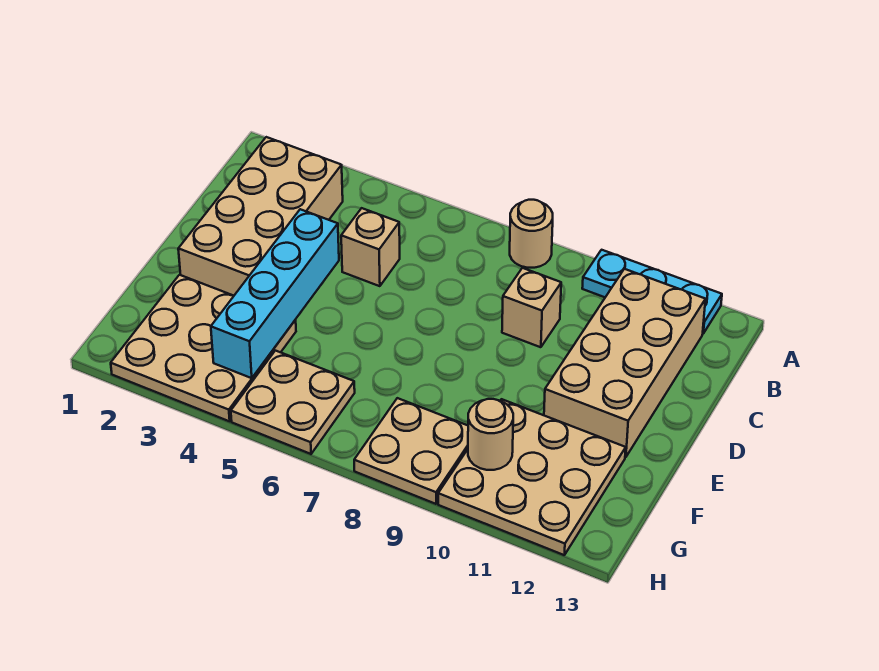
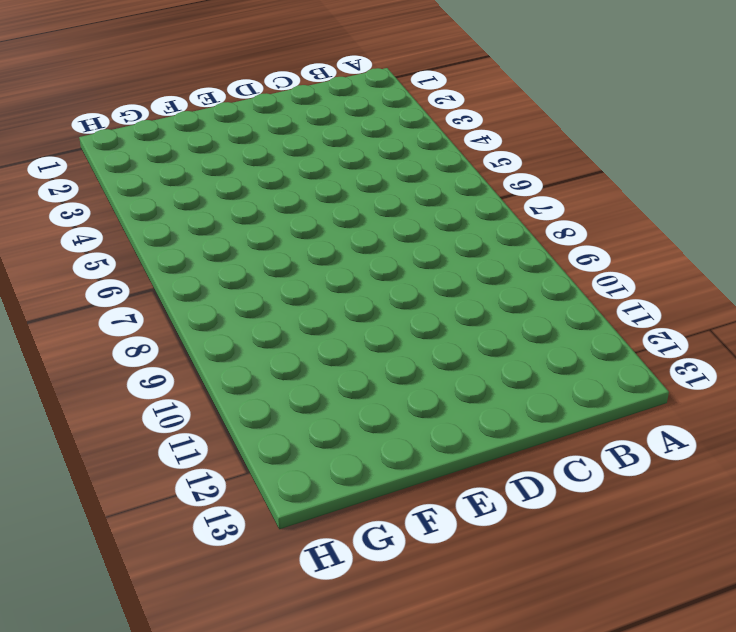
none -> tan 1x1 round brick [510,200,553,268]
none -> cyan 1x3 plate [582,250,722,334]
none -> tan 2x4 brick [178,137,343,296]

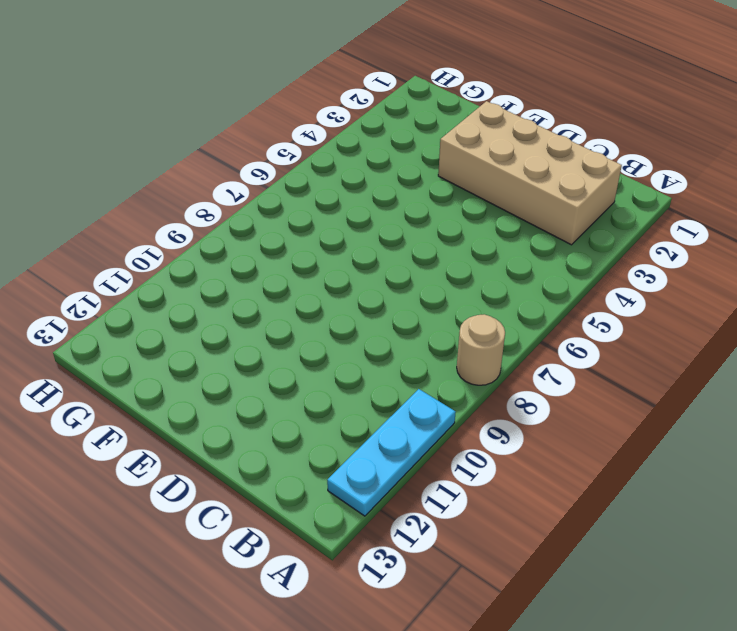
none -> tan 2x4 brick [544,269,706,457]
none -> tan 1x1 brick [341,208,400,286]
none -> tan 1x1 brick [502,268,561,347]

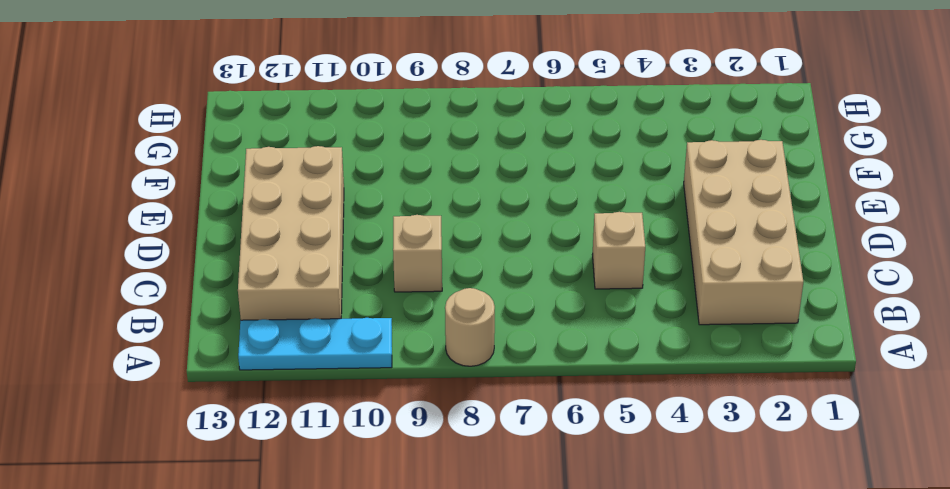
none -> tan 3x3 plate [111,275,296,421]
none -> tan 3x3 plate [438,399,626,555]
none -> tan 2x2 plate [231,351,355,454]

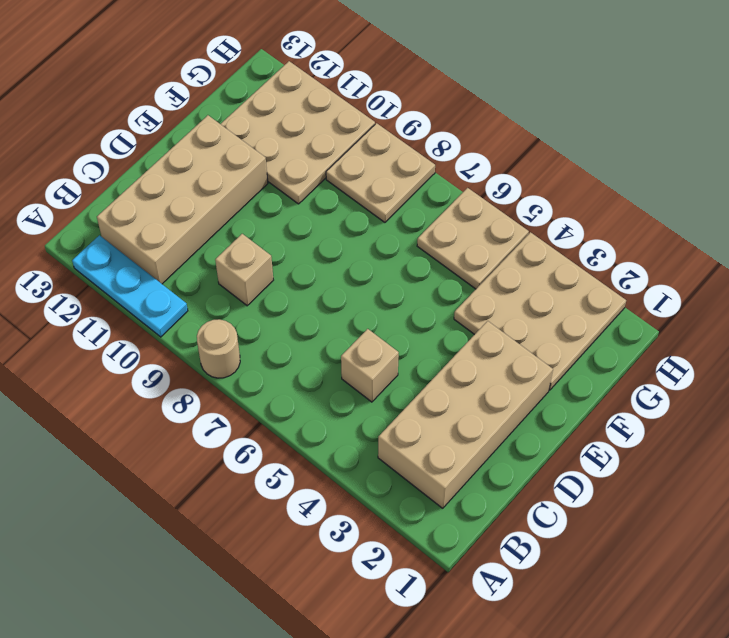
none -> cyan 1x4 brick [211,209,339,378]
none -> tan 1x1 round brick [468,399,513,470]

